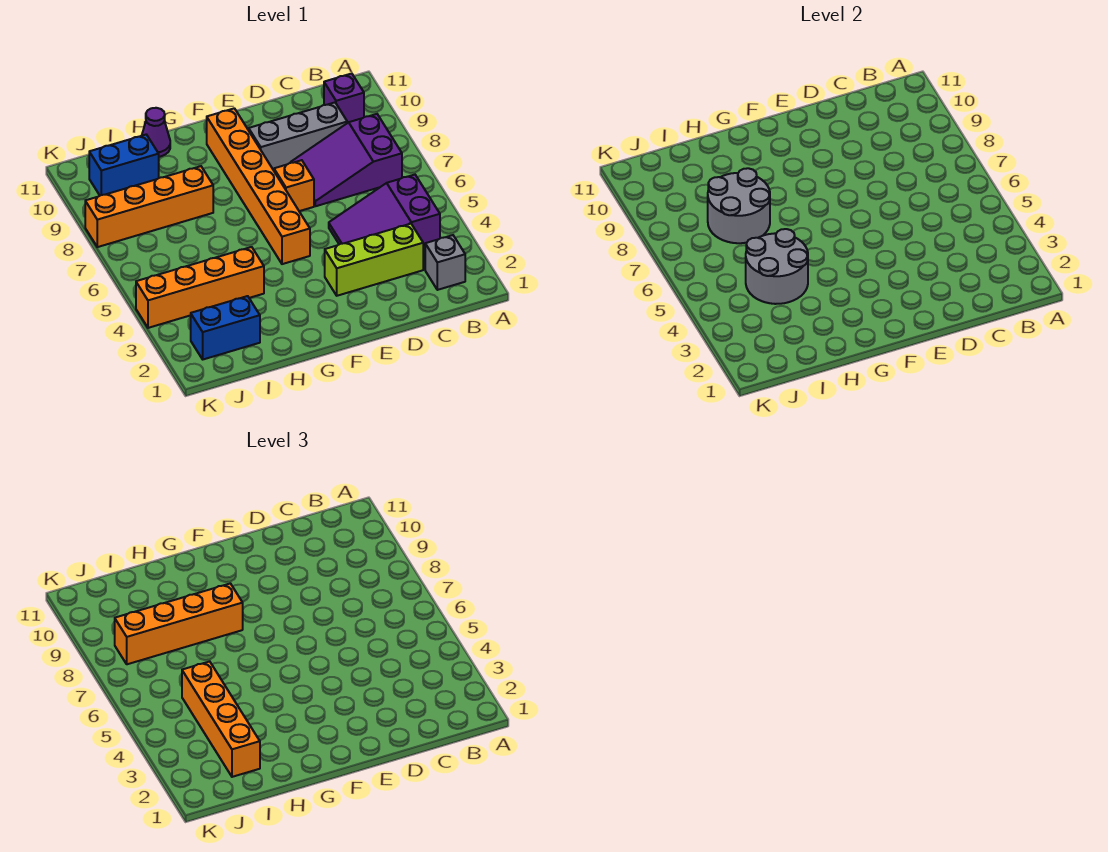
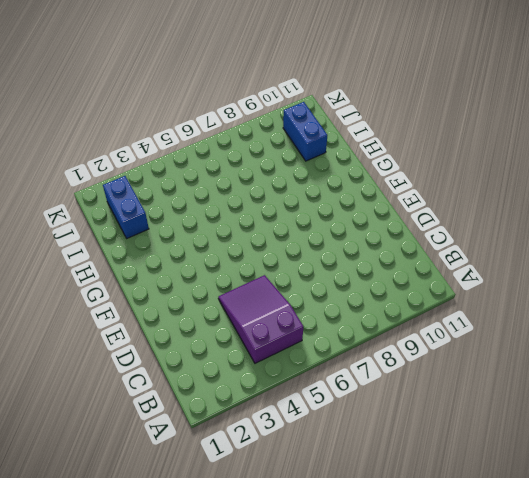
none -> grey 1x1 brick [425,235,465,290]
none -> purple 2x3 slope [291,114,402,206]
none -> purple 1x1 brick [324,74,364,123]

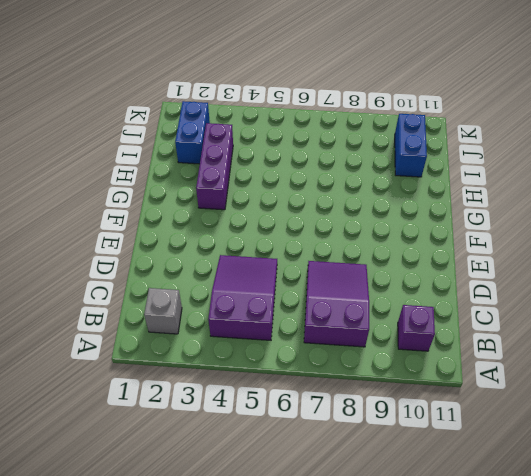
purple 1x3 brick [196,123,233,210] -> none
none -> lime 1x3 brick [325,224,423,296]
none -> grey 1x3 brick [249,103,347,170]
none -> orange 1x1 brick [274,160,314,211]

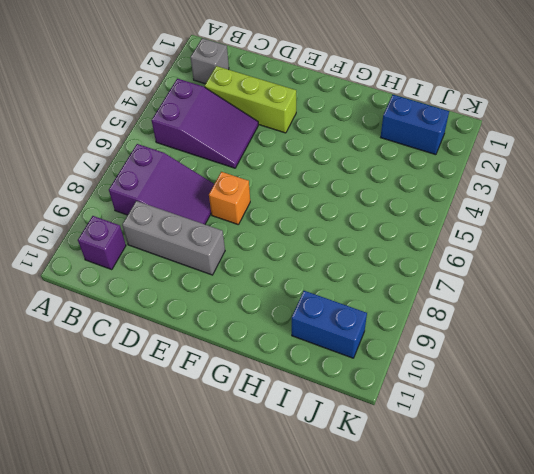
none -> orange 1x6 brick [207,108,310,264]
none -> orange 1x4 brick [136,247,264,328]
none -> orange 1x4 brick [85,166,213,247]

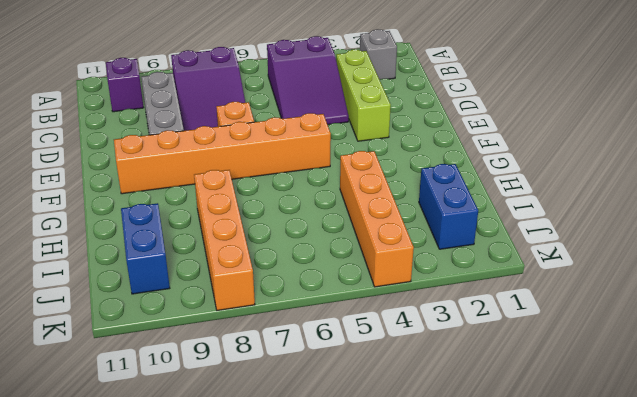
none -> purple 1x1 cone [142,108,170,157]
none -> grey 2x2 round brick [746,229,808,304]
none -> grey 2x2 round brick [708,168,770,243]

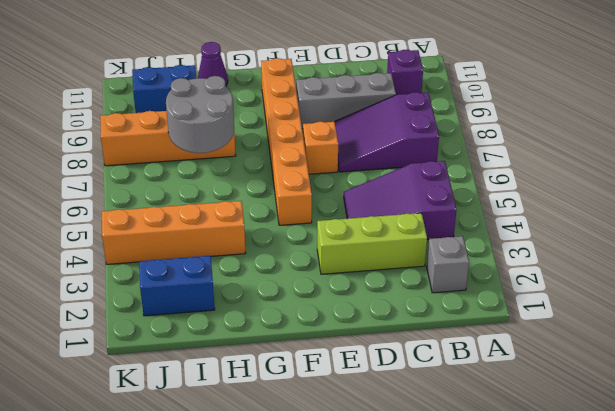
none -> grey 2x2 round brick [746,229,808,304]
none -> orange 1x4 brick [115,583,243,664]
none -> orange 1x4 brick [182,661,260,777]

